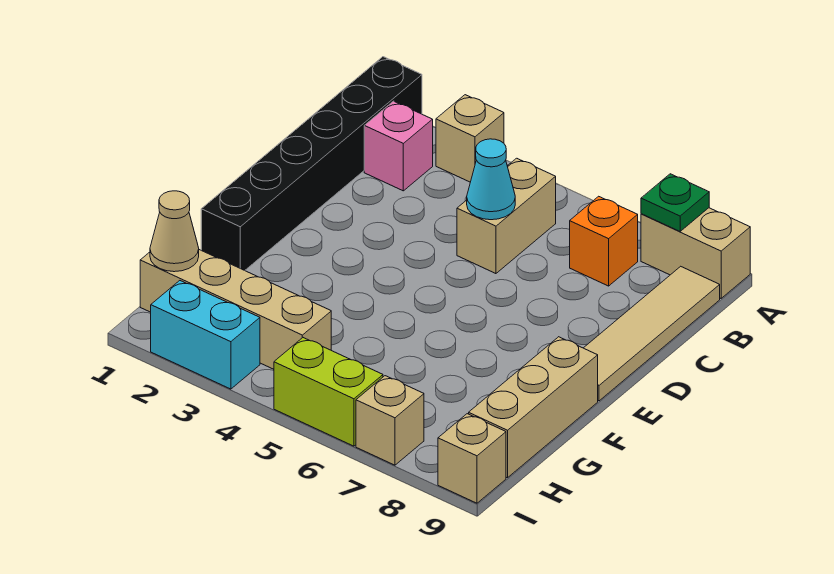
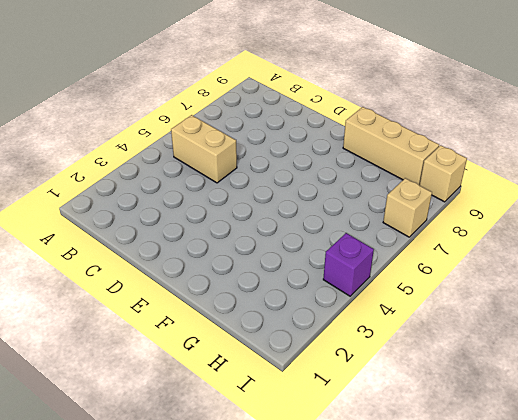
purple 1x1 brick [323,233,374,296] -> none
none -> black 1x6 brick [201,57,422,271]
none -> tan 1x1 brick [436,95,504,182]
none -> tan 1x2 brick [641,208,750,298]

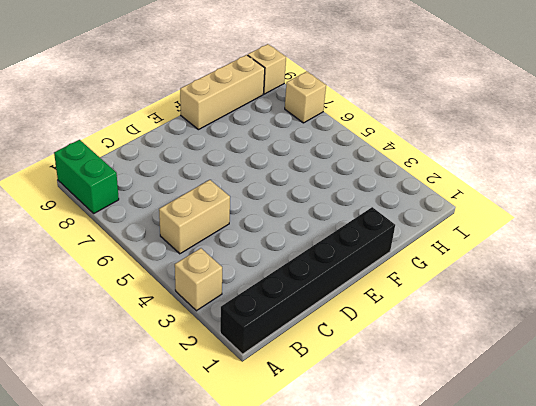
green 1x2 brick [54,140,119,213] -> tan 1x2 brick [641,208,750,298]
none -> pink 1x1 brick [364,101,433,191]
none -> orange 1x1 brick [570,196,638,286]
none -> tan 1x4 tile [584,266,720,401]

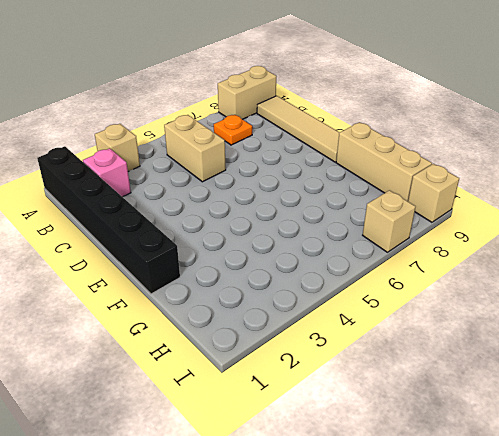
orange 1x1 plate [214,115,252,145] -> orange 1x1 brick [570,196,638,286]
none -> tan 1x4 brick [140,250,331,369]
none -> cyan 1x2 brick [151,281,260,389]
none -> lime 1x2 brick [274,338,383,446]

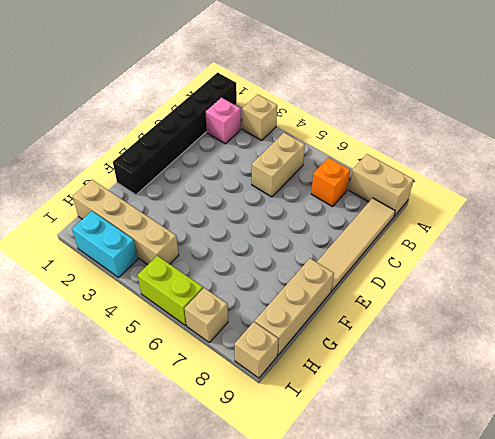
none -> green 1x1 plate [641,174,709,231]
none -> cyan 1x1 cone [467,139,515,220]
none -> tan 1x1 cone [150,191,199,272]

